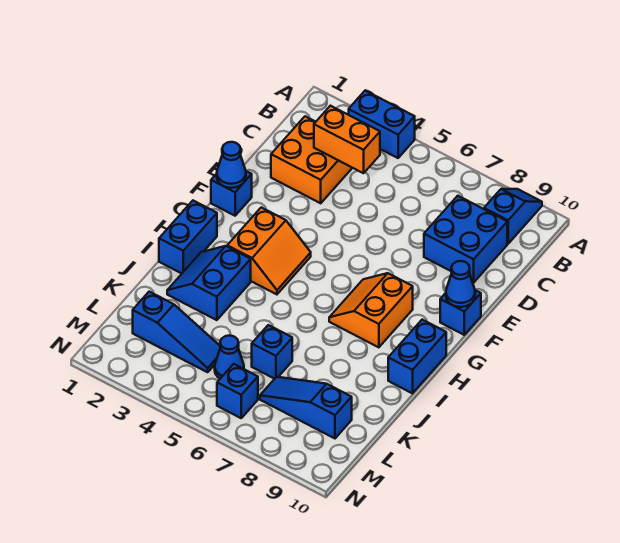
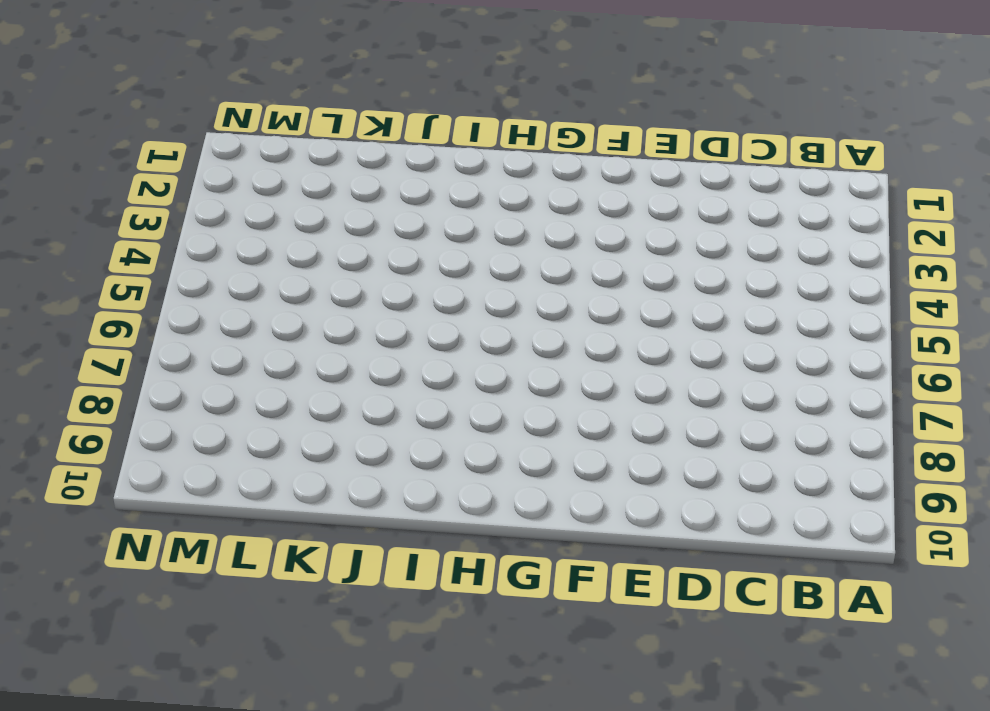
none -> blue 1x2 brick [349,91,415,158]
none -> blue 1x2 slope [484,189,542,244]
none -> orange 2x2 brick [271,116,352,203]

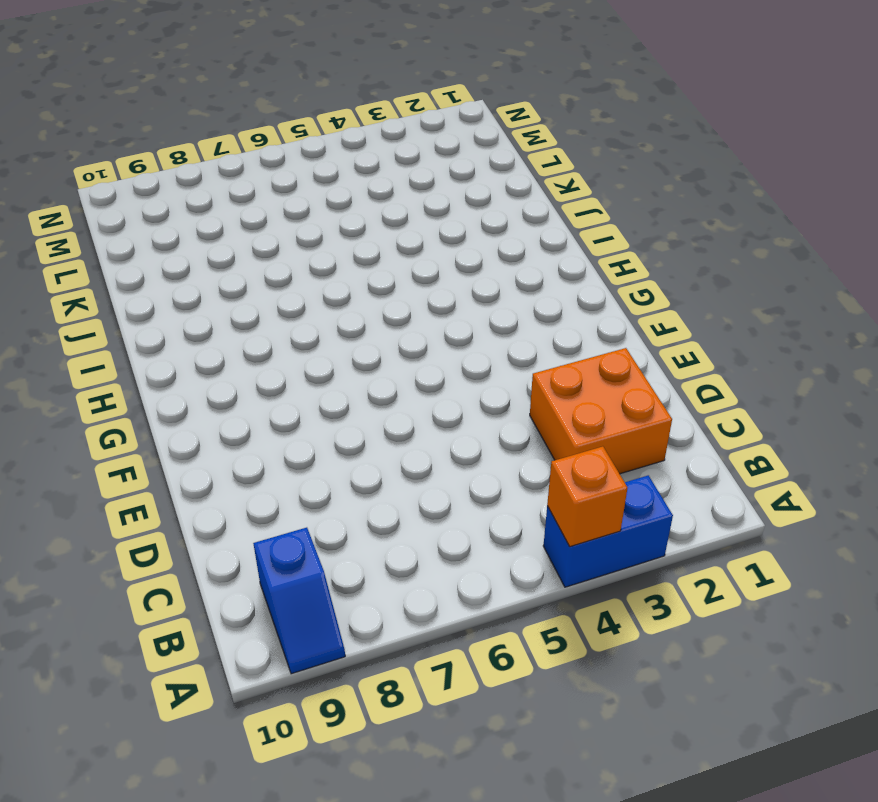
orange 1x1 brick [547,446,627,547] -> none
none -> blue 2x2 brick [424,196,507,283]
none -> blue 1x1 brick [211,171,252,216]
none -> blue 1x1 brick [440,290,481,335]

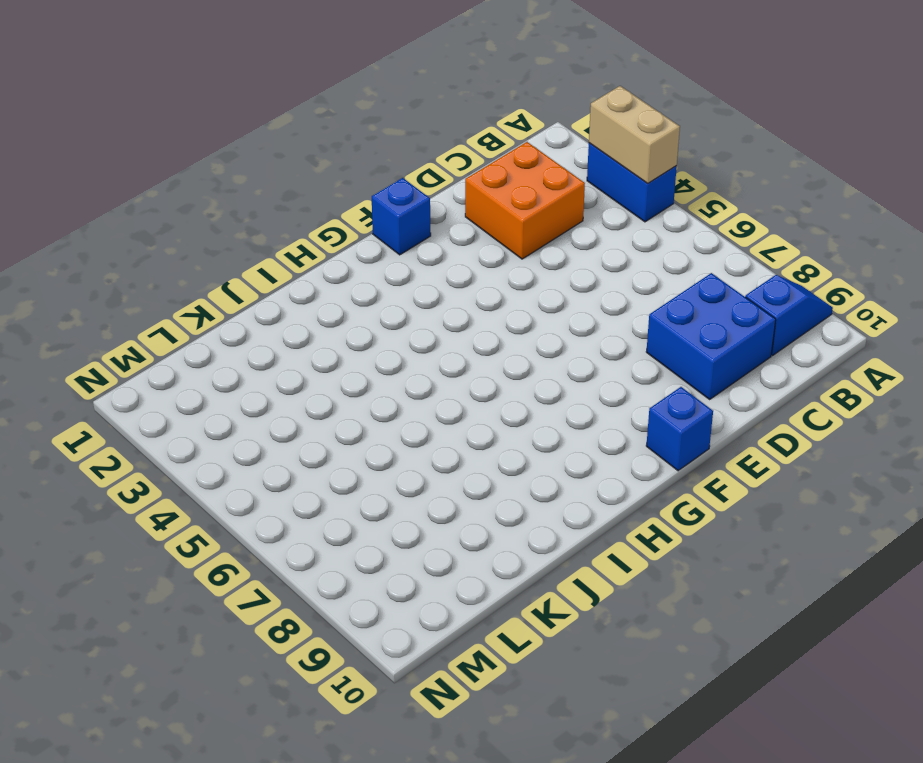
tan 1x2 brick [589,86,680,183] -> none
none -> orange 2x2 slope [227,207,311,294]
none -> orange 2x2 slope [329,273,413,347]
none -> blue 1x2 brick [159,201,217,274]

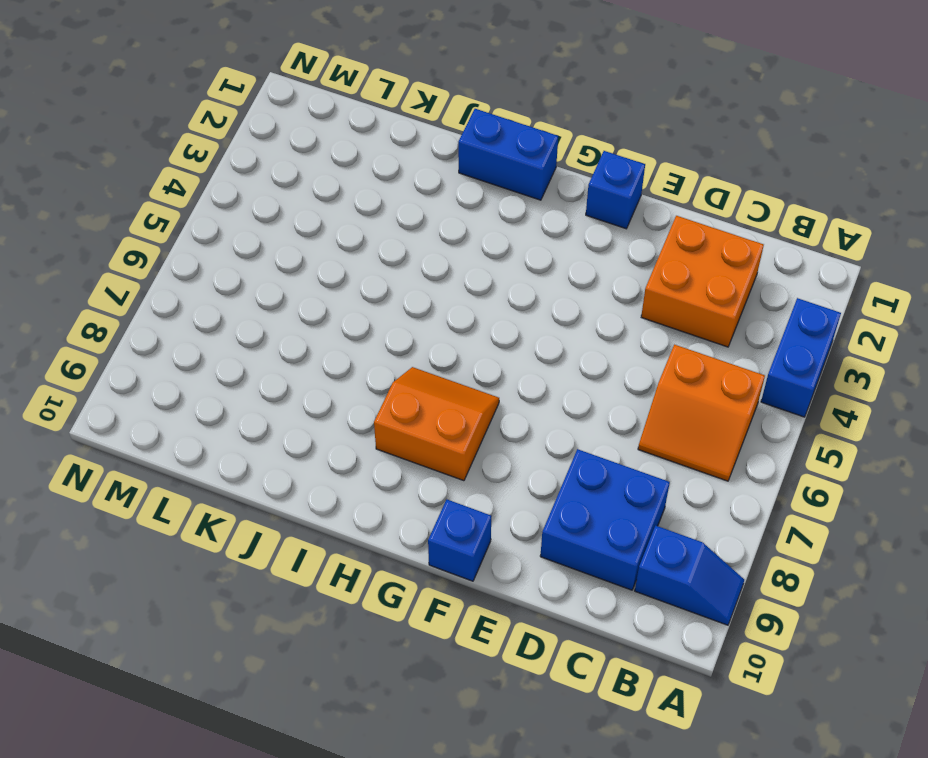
orange 2x2 slope [638,345,765,481] -> orange 2x2 slope moved to [227,207,311,294]
none -> blue 1x2 brick [388,320,446,393]
none -> blue 2x2 slope [167,246,251,320]
none -> blue 1x1 brick [252,325,292,379]

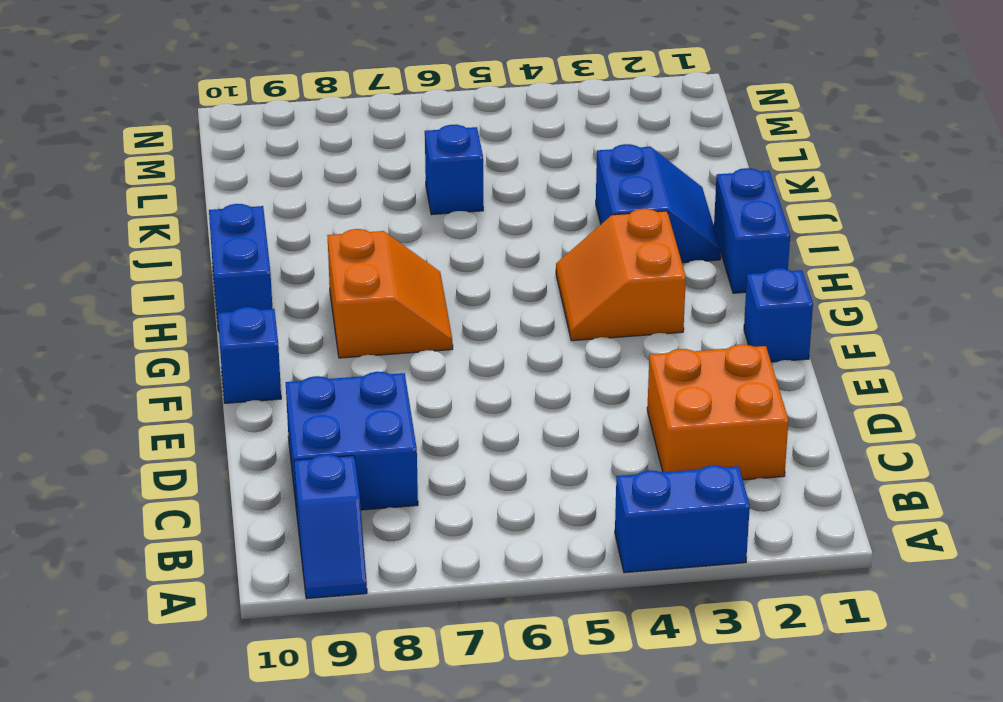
none -> blue 1x3 slope [133,292,220,372]
none -> blue 1x1 cone [215,335,244,379]
none -> blue 1x3 slope [260,377,352,438]

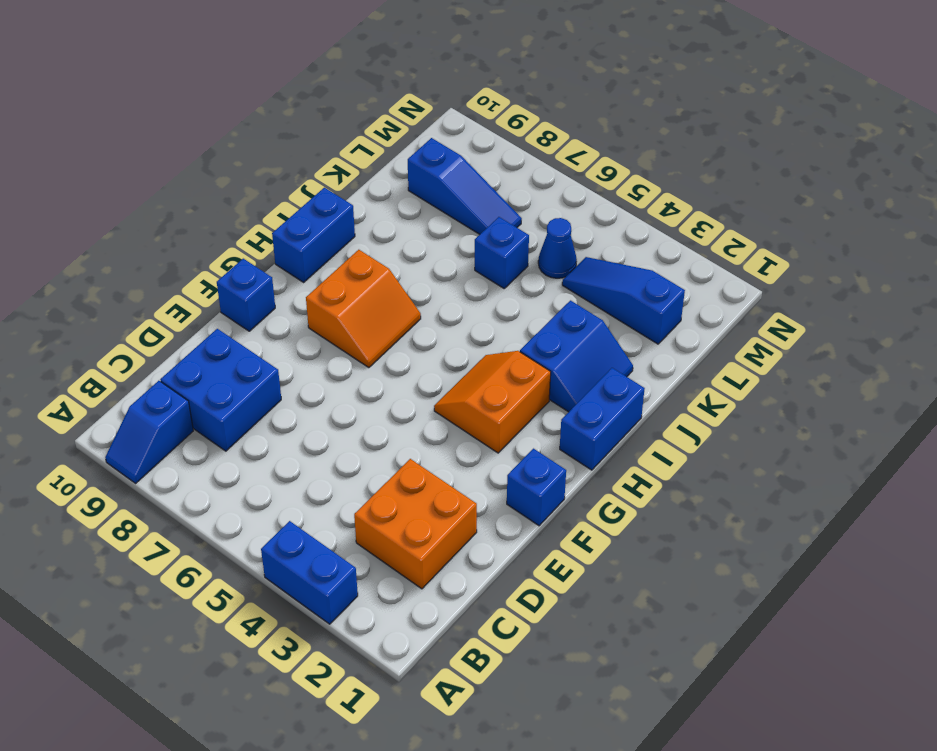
none -> blue 1x1 brick [217,364,258,418]
none -> orange 1x2 brick [314,106,380,173]
none -> blue 1x1 cone [217,142,246,188]

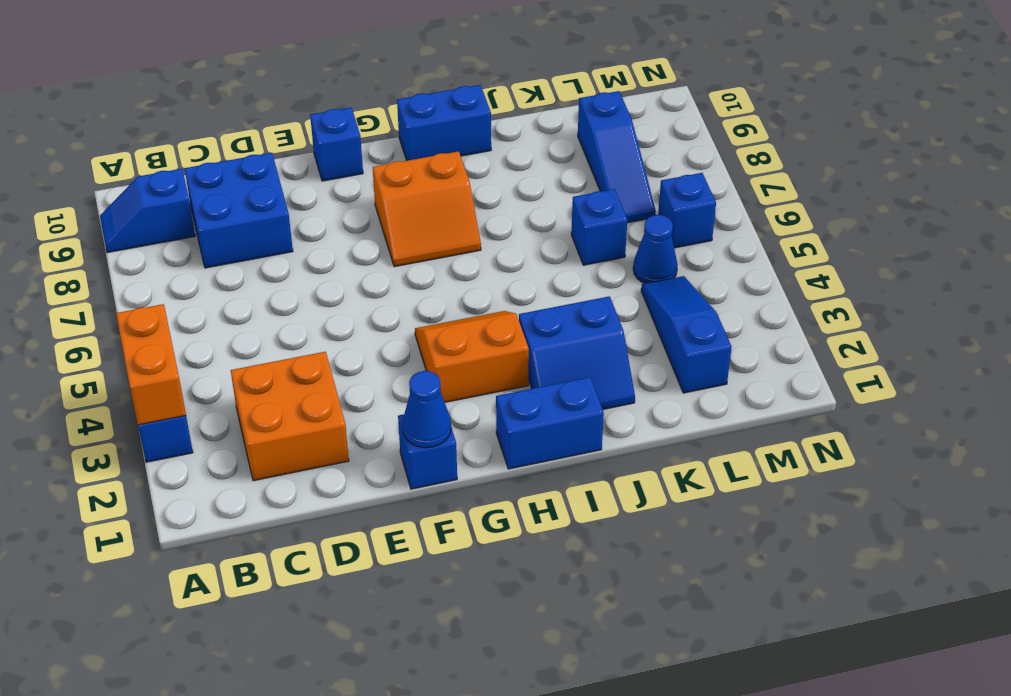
orange 1x2 brick [116,304,186,425] -> orange 1x2 brick moved to [314,106,380,173]
none -> blue 1x1 cone [446,261,475,307]

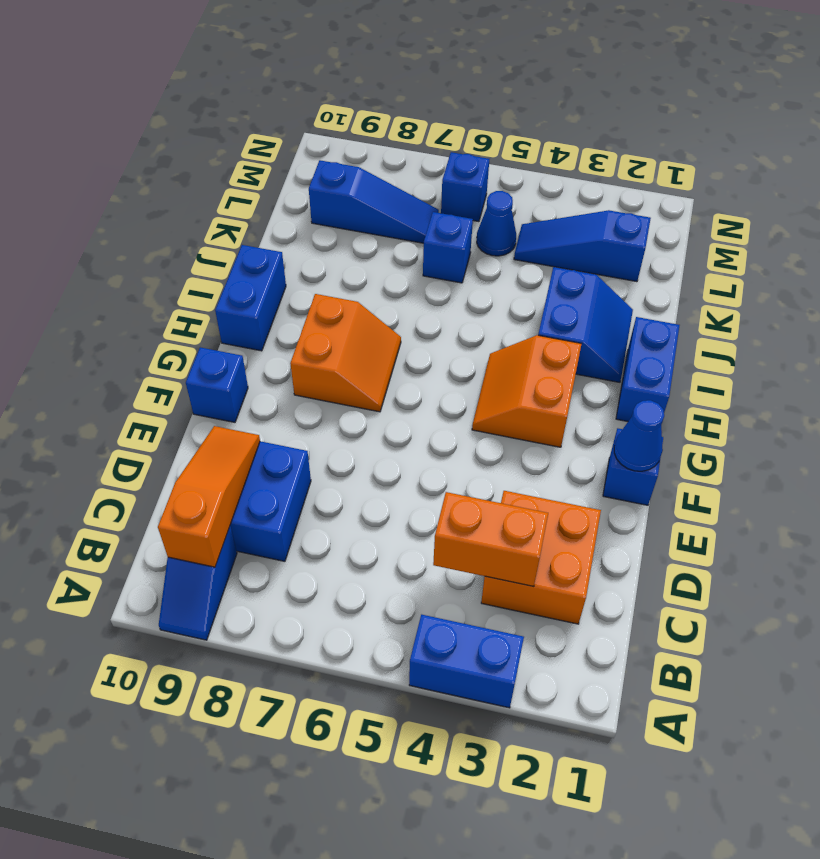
orange 1x3 slope [158,426,260,567] -> none
none -> blue 1x1 cone [446,261,475,307]

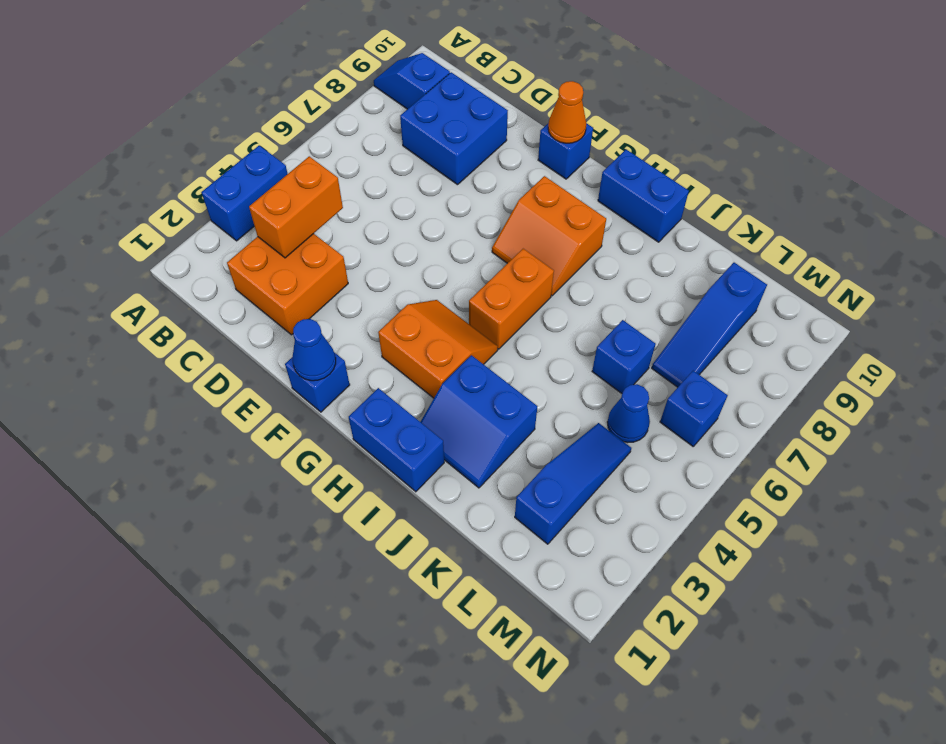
orange 1x1 cone [548,81,586,143] -> blue 1x1 cone [446,261,475,307]
orange 1x2 brick [469,249,554,349] -> none

